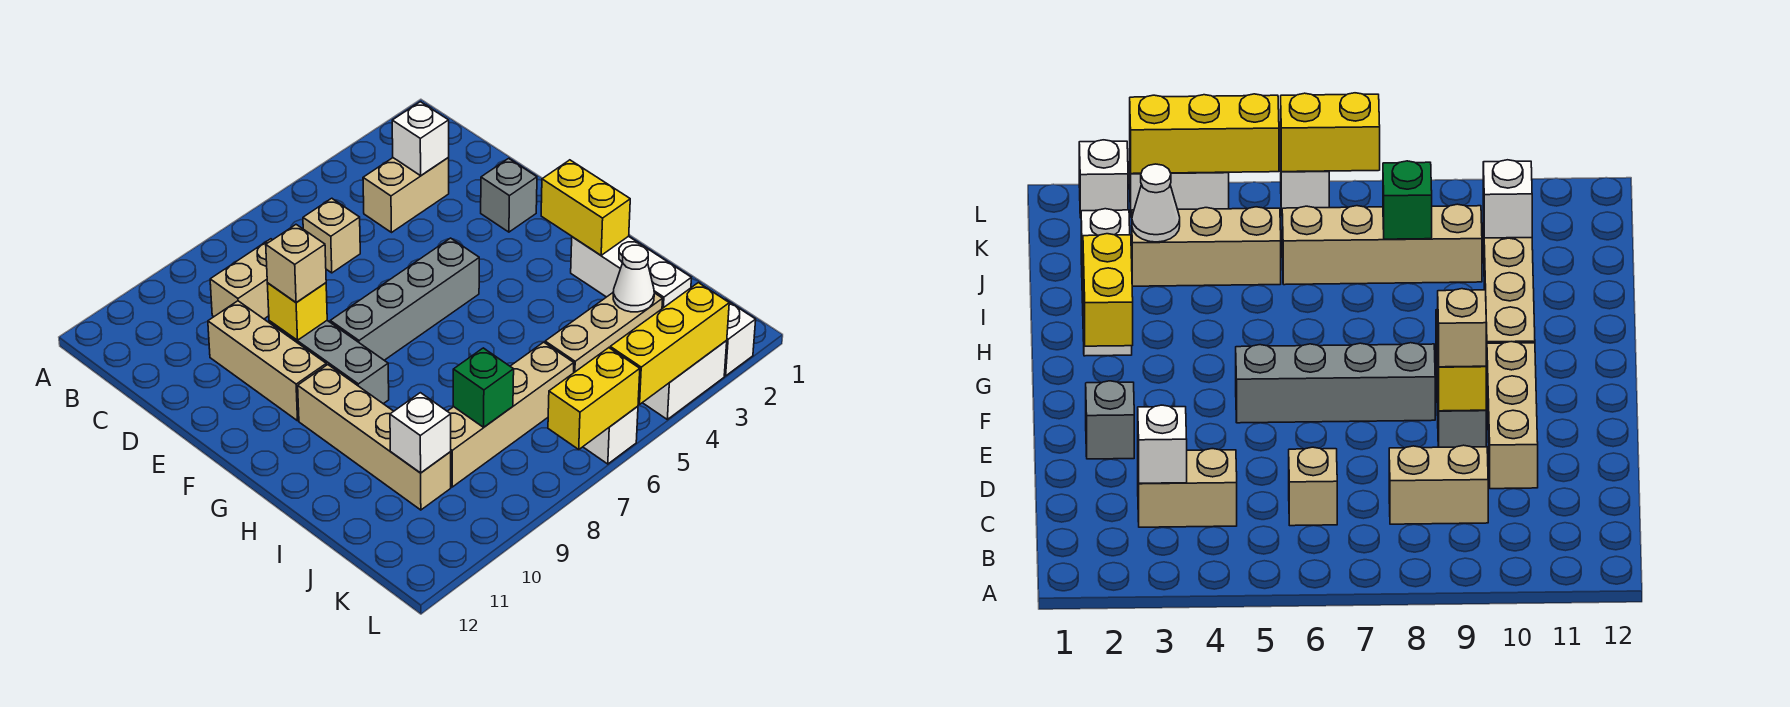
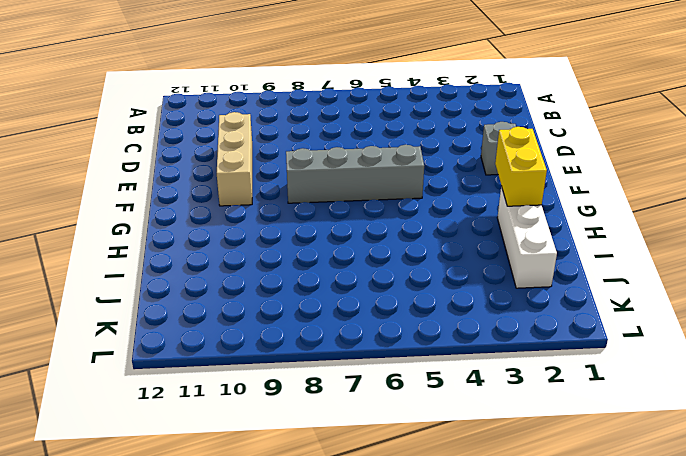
none -> tan 1x2 brick [363,158,449,232]
none -> tan 1x1 brick [303,198,360,273]
none -> tan 1x2 brick [210,239,272,319]

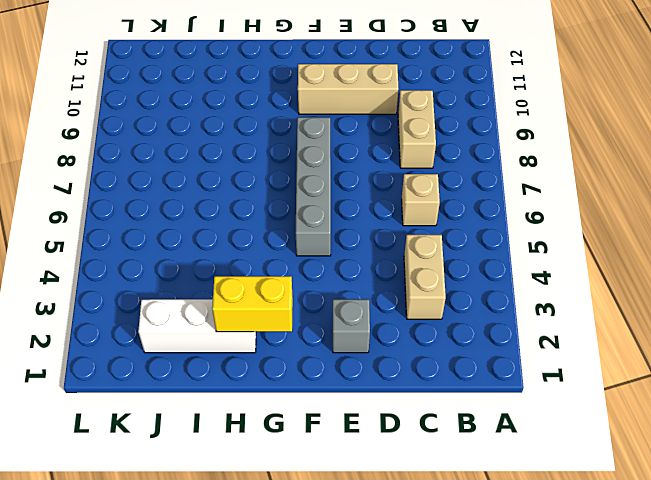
none -> grey 1x3 brick [269,321,389,404]
none -> tan 1x4 brick [298,365,451,510]
none -> tan 1x3 brick [545,293,663,372]

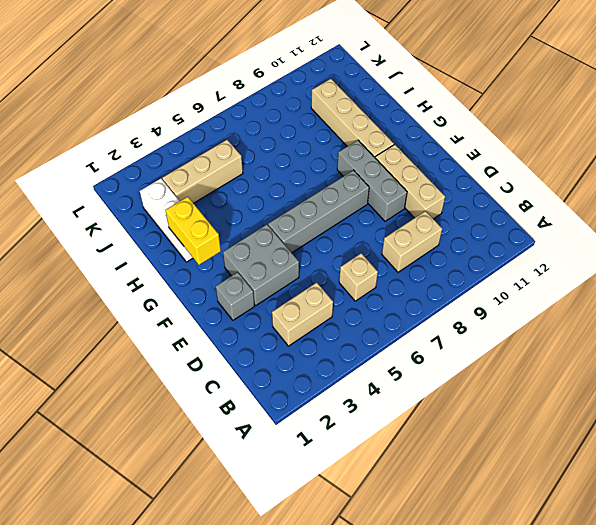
grey 2x2 brick [223,225,299,305] -> none
none -> tan 1x4 brick [447,342,574,487]
none -> white 1x1 brick [724,299,756,376]
none -> white 1x2 brick [643,341,727,419]

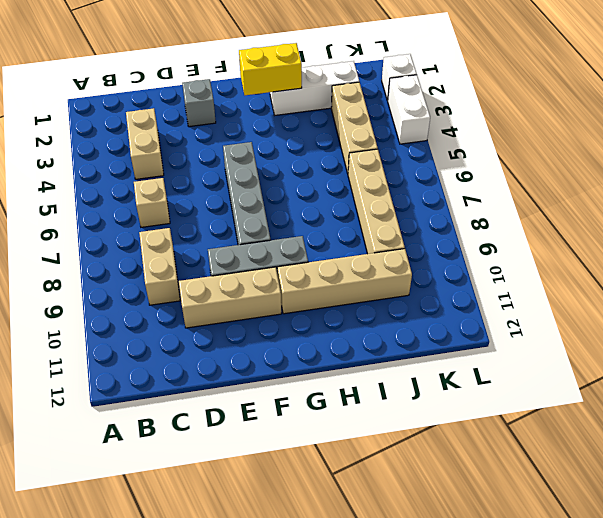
none -> white 1x1 brick [583,406,638,464]
none -> white 1x1 brick [392,102,449,176]
none -> yellow 1x1 brick [267,283,327,340]

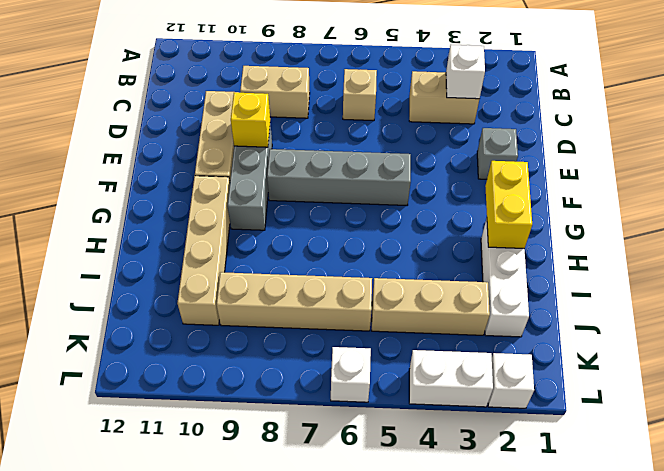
none -> white 1x1 cone [613,245,654,312]
none -> green 1x1 brick [453,348,514,427]
none -> white 1x1 brick [390,393,451,473]

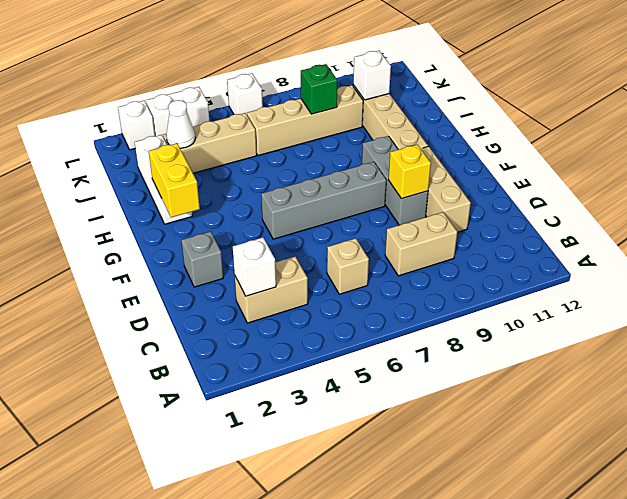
none -> yellow 1x3 brick [610,283,729,404]
none -> yellow 1x2 brick [548,348,640,449]
none -> tan 1x1 brick [266,225,326,302]

